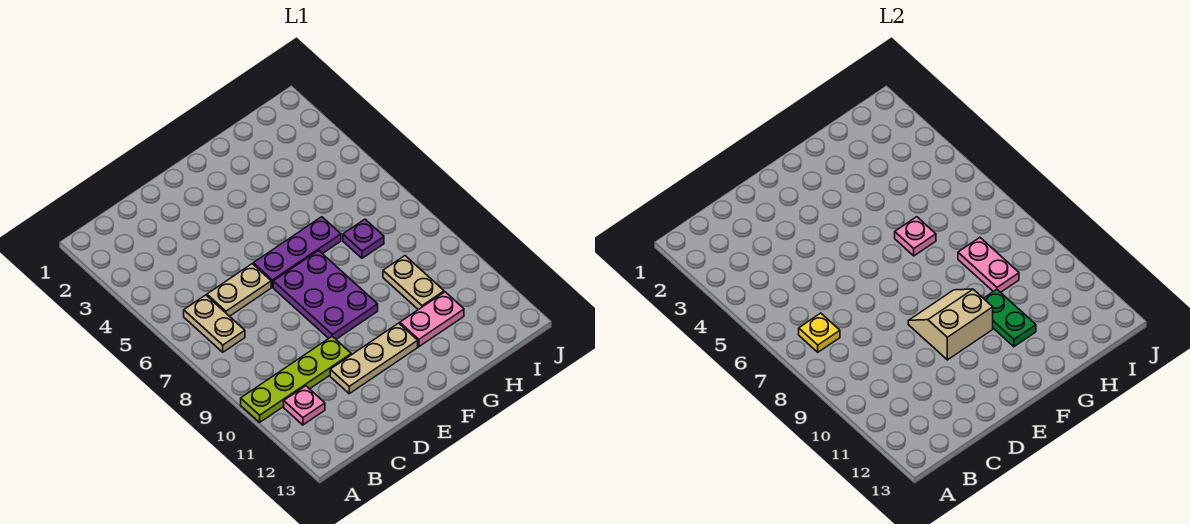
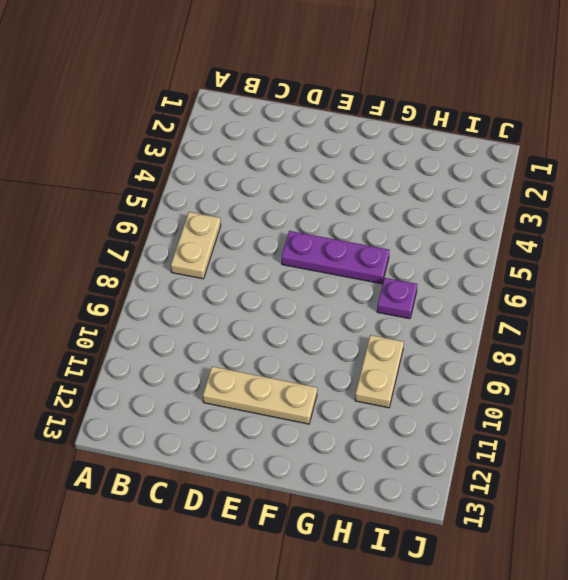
none -> lime 1x4 plate [241,336,351,422]
none -> pink 1x1 plate [284,386,325,425]
none -> tan 1x2 plate [207,264,271,316]

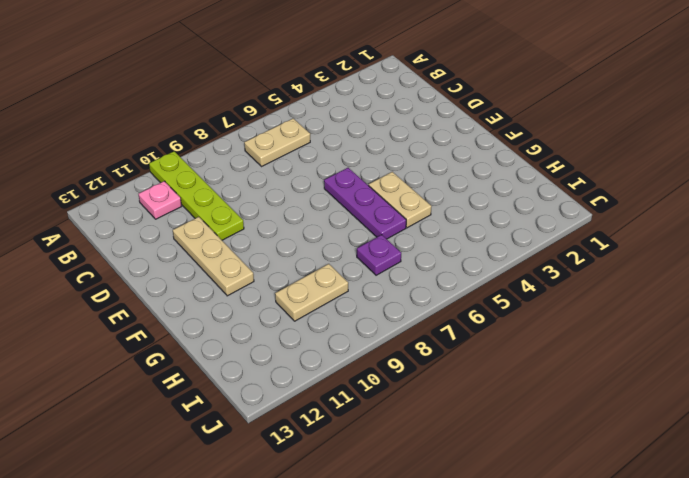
tan 1x2 plate [369,172,432,228] -> tan 1x2 plate moved to [207,264,271,316]
none -> purple 2x3 plate [273,251,378,339]
none -> pink 1x2 plate [400,292,464,347]
none -> yellow 1x1 plate [799,313,840,352]

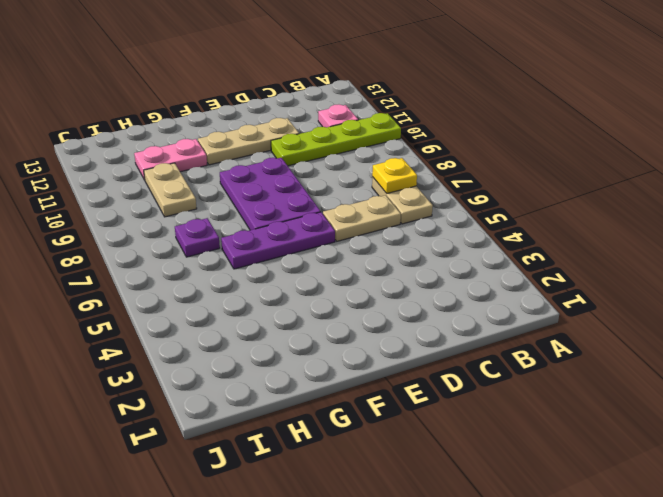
none -> tan 2x2 slope [908,289,993,360]
none -> pink 1x1 plate [895,217,936,256]
none -> green 1x2 plate [984,289,1036,347]

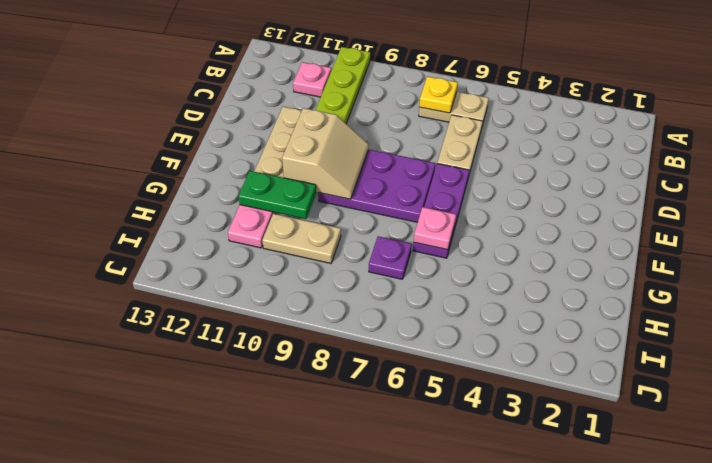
none -> pink 1x2 plate [958,238,1019,292]

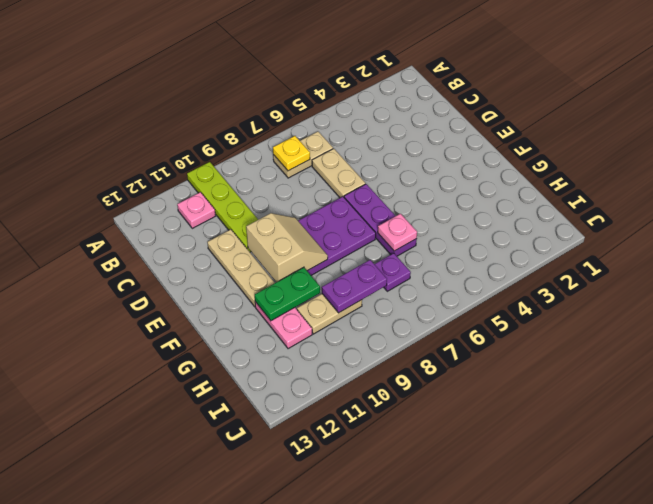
purple 1x2 plate [322,260,387,313] -> pink 1x2 plate [958,238,1019,292]

